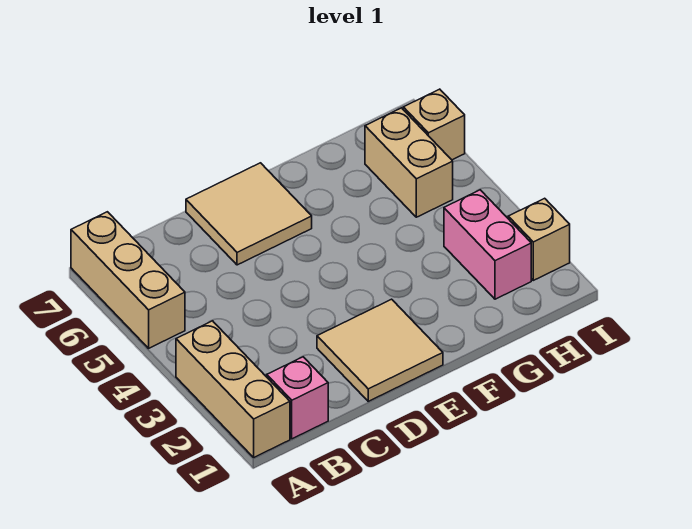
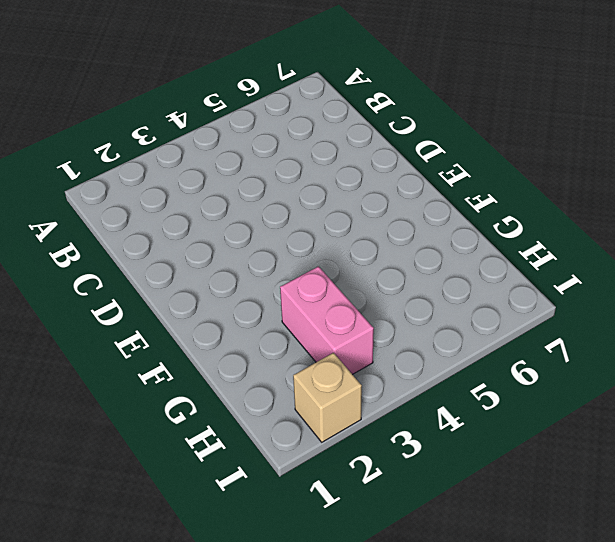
pink 1x2 brick [280,266,374,375] -> pink 1x2 brick turned to [444,190,531,299]
none -> tan 1x3 brick [176,321,290,457]
none -> tan 1x3 brick [71,212,185,348]

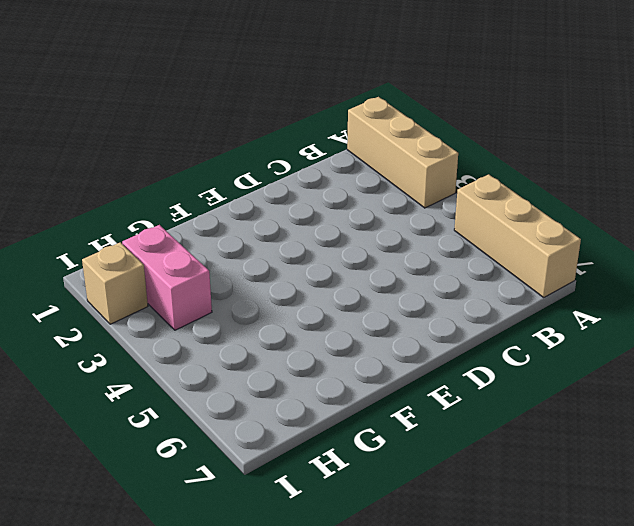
none -> pink 1x1 brick [267,357,328,439]
none -> tan 2x2 tile [317,299,443,401]

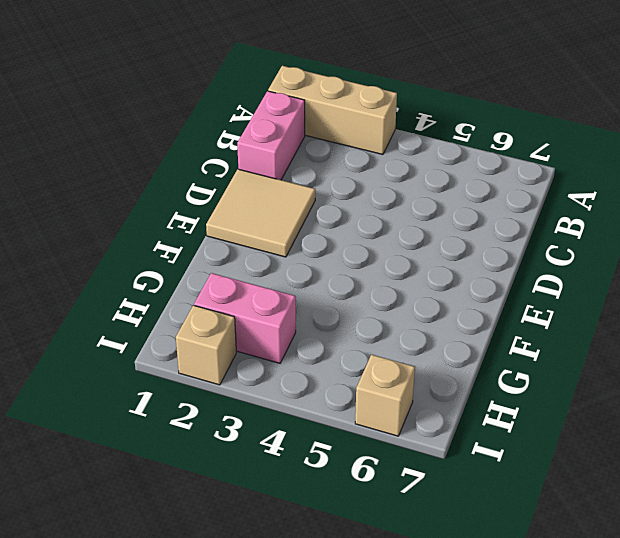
pink 1x2 brick [237,91,305,180] -> pink 1x1 brick [267,357,328,439]
none -> tan 1x3 brick [71,212,185,348]
none -> tan 2x2 tile [186,163,312,265]

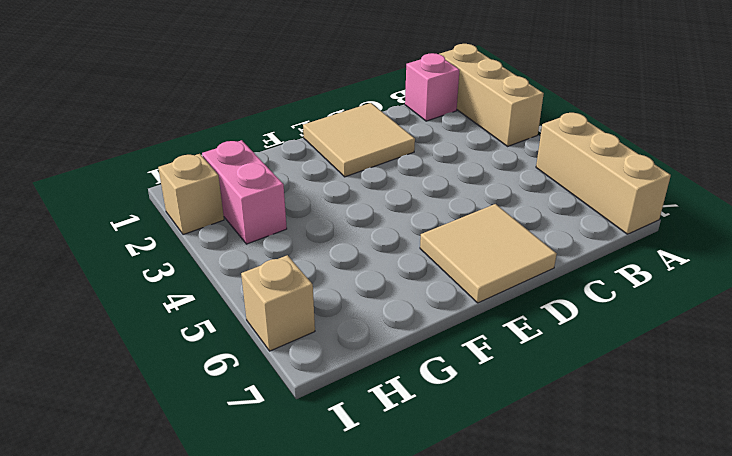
none -> tan 1x2 brick [365,108,453,217]

